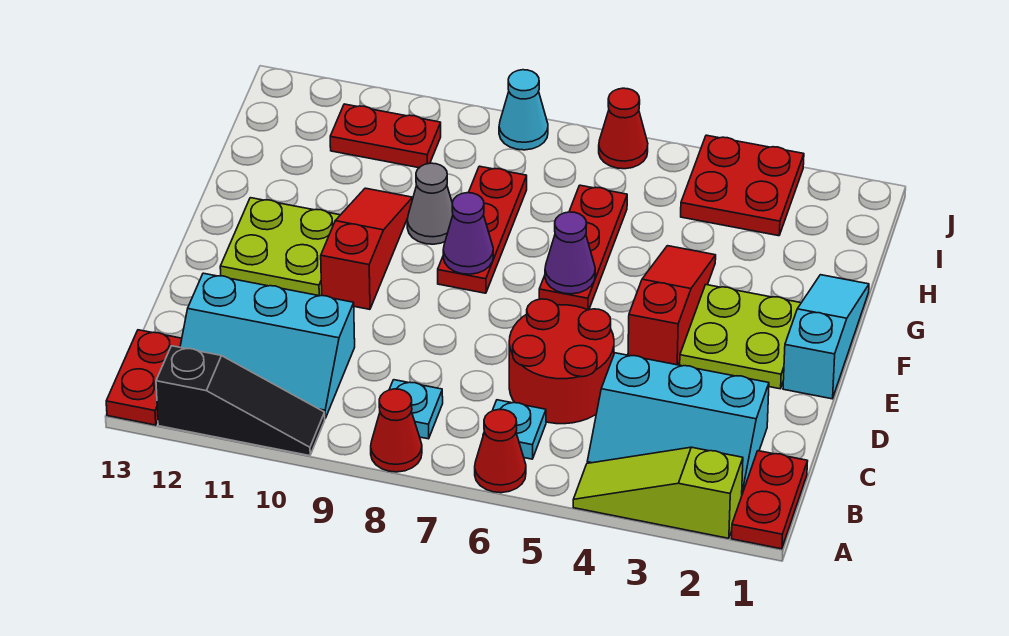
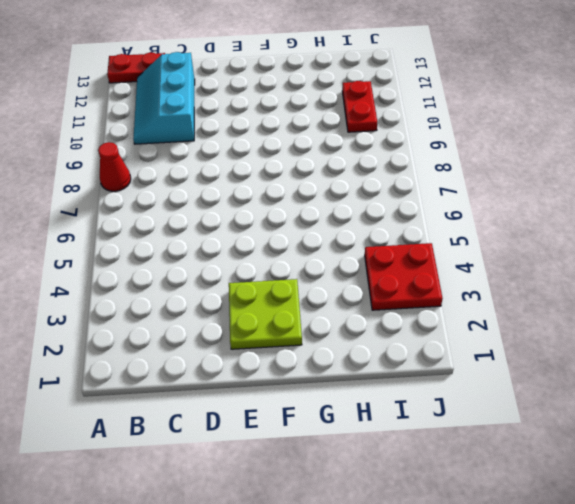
none -> red 1x2 plate [731,451,808,549]
none -> lime 1x3 slope [573,447,743,538]
none -> red 1x1 cone [475,410,526,493]

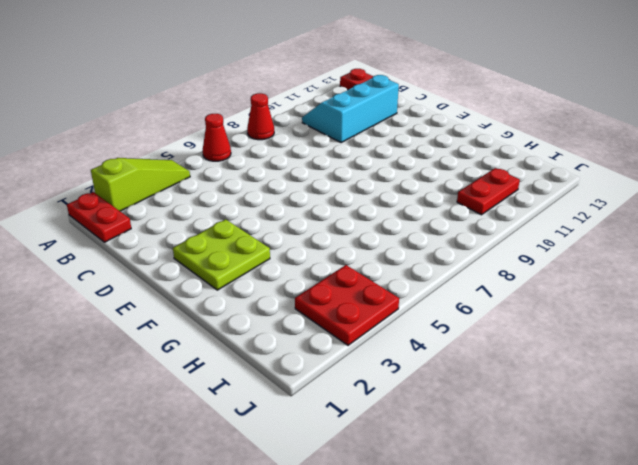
none -> black 1x3 slope [156,346,325,456]
none -> cyan 2x3 slope [587,353,769,494]
none -> cyan 1x1 plate [483,400,546,459]

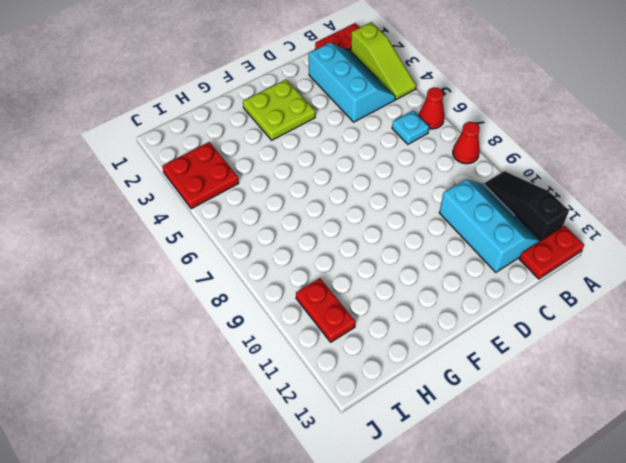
none -> cyan 1x1 plate [389,380,443,439]
none -> red 2x2 round brick [509,299,614,424]
none -> cyan 1x3 slope [783,275,869,399]

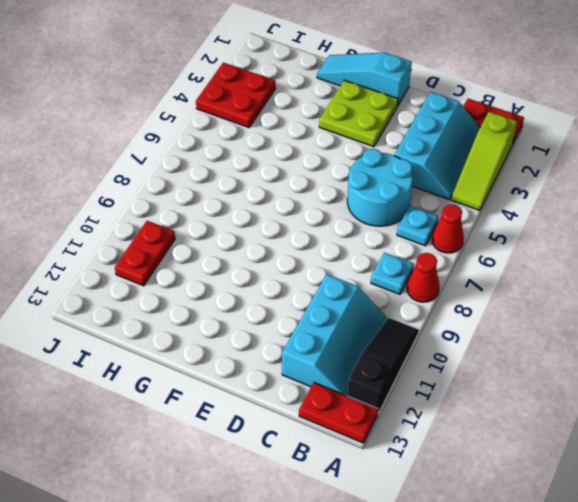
cyan 2x2 round brick [347,149,413,226] -> red 2x2 round brick [509,299,614,424]
none -> red 1x3 slope [628,246,716,365]
none -> red 1x3 slope [321,188,413,309]
none -> lime 2x2 plate [220,198,340,296]

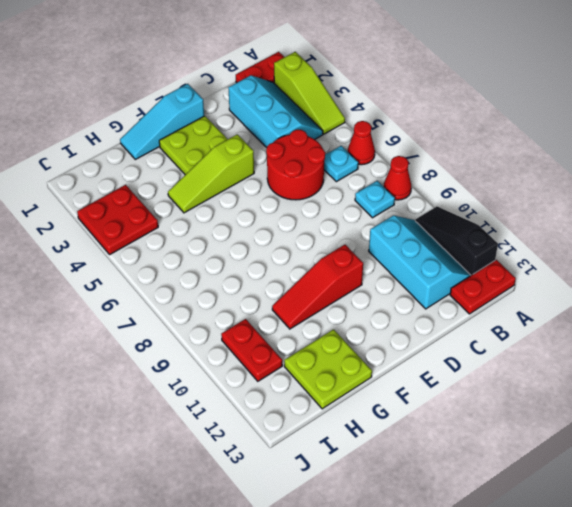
lime 1x3 slope [168,134,254,213] -> red 1x3 slope [628,246,716,365]
lime 2x2 plate [284,329,372,409] -> lime 2x2 plate moved to [220,198,340,296]
none -> red 1x3 plate [539,185,627,310]
none -> red 1x3 plate [438,166,527,293]
none -> grey 1x1 cone [407,163,453,244]

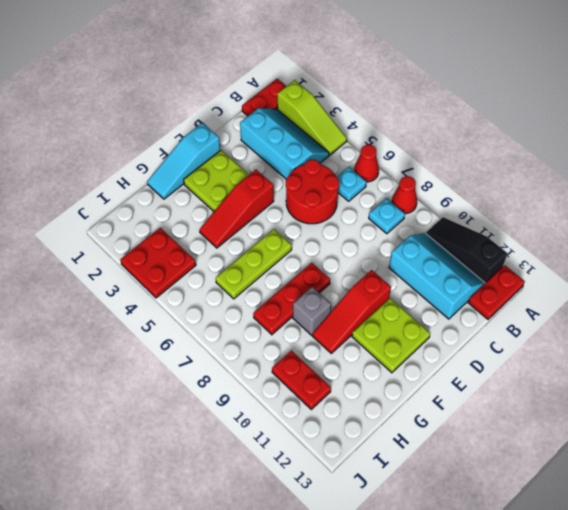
lime 1x3 plate [216,229,292,299] -> red 1x3 plate [539,185,627,310]
grey 1x1 brick [293,287,331,335] -> grey 1x1 cone [407,163,453,244]
none -> red 1x1 cone [599,88,648,169]
none -> cyan 1x1 cone [499,70,548,150]
none -> purple 1x1 cone [545,212,595,294]

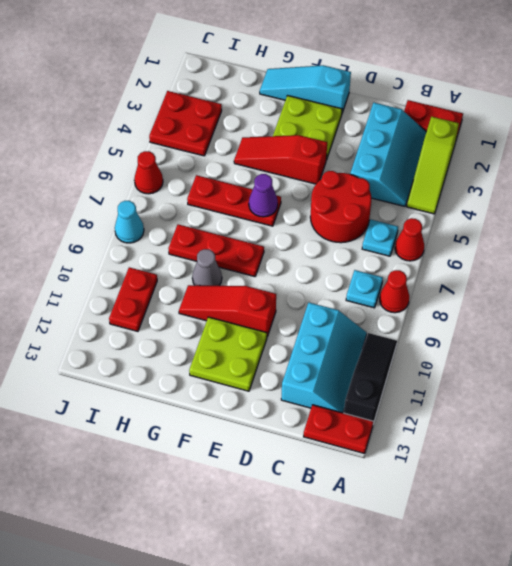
none -> purple 1x1 cone [443,193,493,274]

